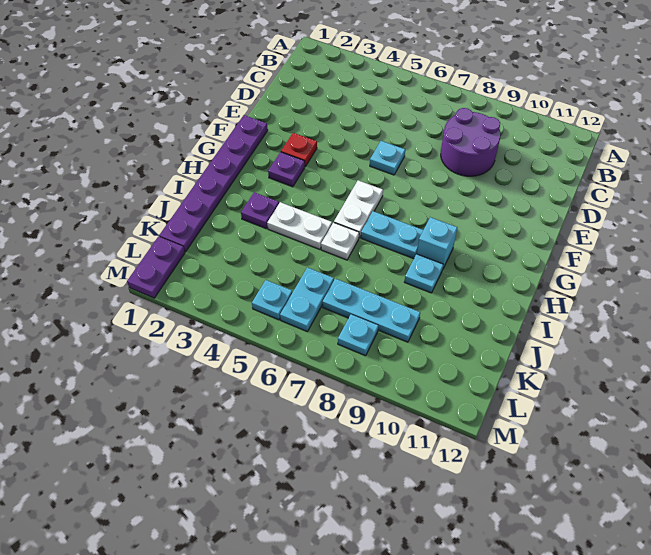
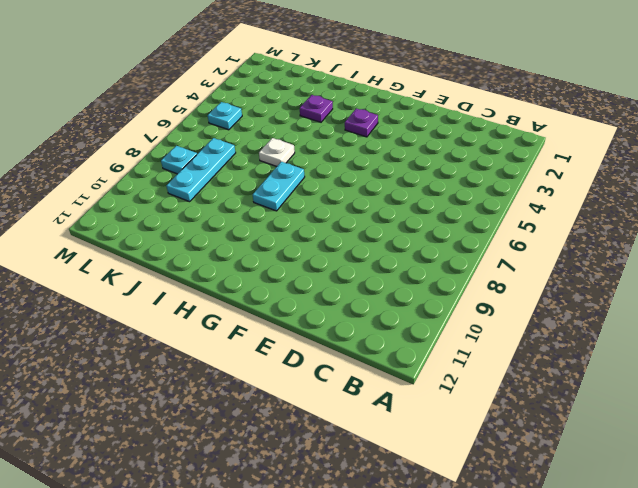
none -> purple 2x2 round brick [441,108,501,176]
none -> cyan 1x1 plate [370,141,405,175]
none -> purple 1x6 plate [159,115,268,252]

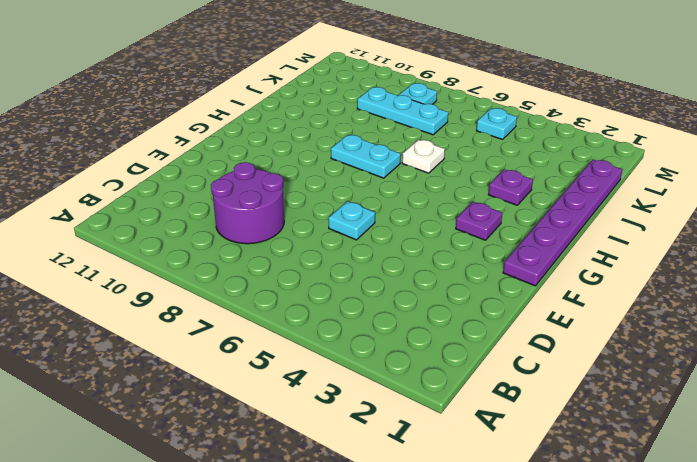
none -> red 1x1 plate [281,133,317,166]
none -> white 1x2 plate [334,180,383,238]
none -> cyan 1x1 brick [417,217,457,268]

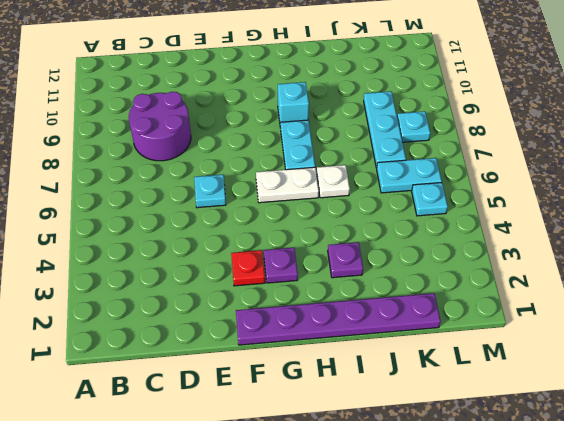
none -> white 1x2 plate [267,202,332,249]
none -> cyan 1x1 plate [404,254,443,293]
none -> purple 1x2 plate [127,237,185,298]

